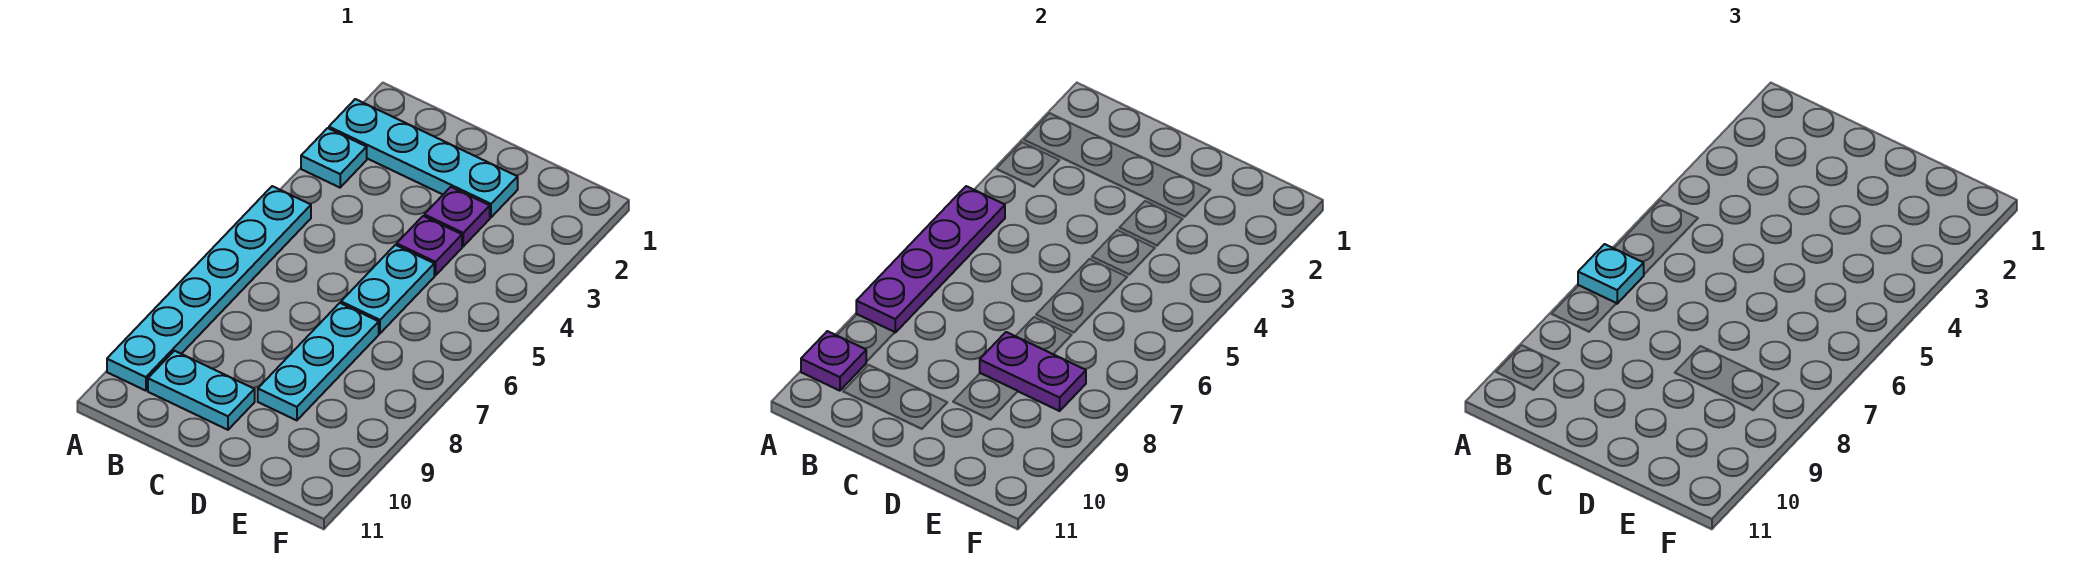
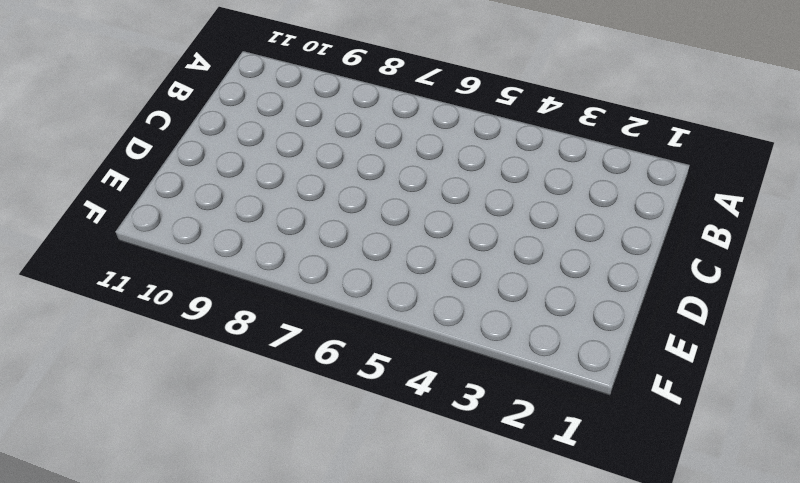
none -> cyan 1x4 plate [329,99,518,217]
none -> cyan 1x1 plate [301,128,367,188]
none -> cyan 1x6 plate [107,186,311,391]

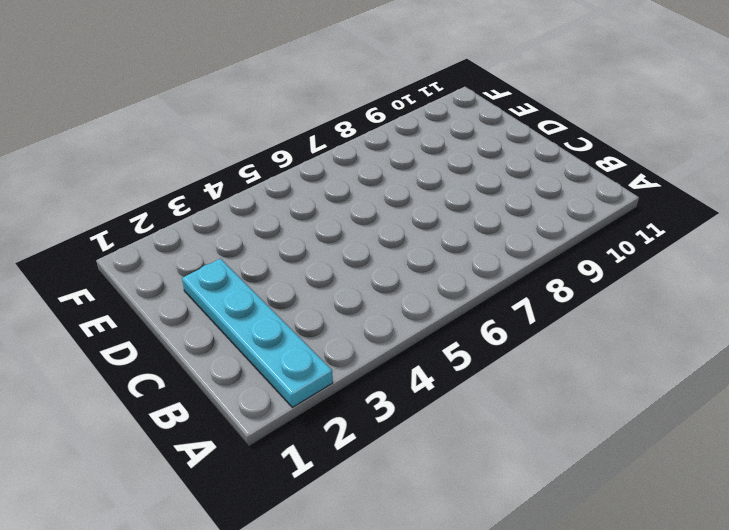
none -> cyan 1x1 plate [301,128,367,188]
none -> cyan 1x6 plate [107,186,311,391]
none -> cyan 1x2 plate [148,351,255,430]

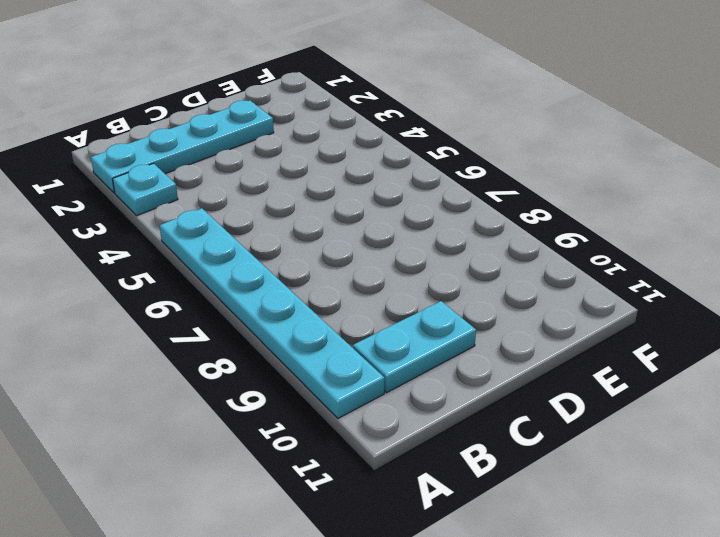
none -> purple 1x1 plate [424,187,490,246]
none -> purple 1x1 plate [397,216,462,275]
none -> cyan 1x2 plate [341,245,434,333]

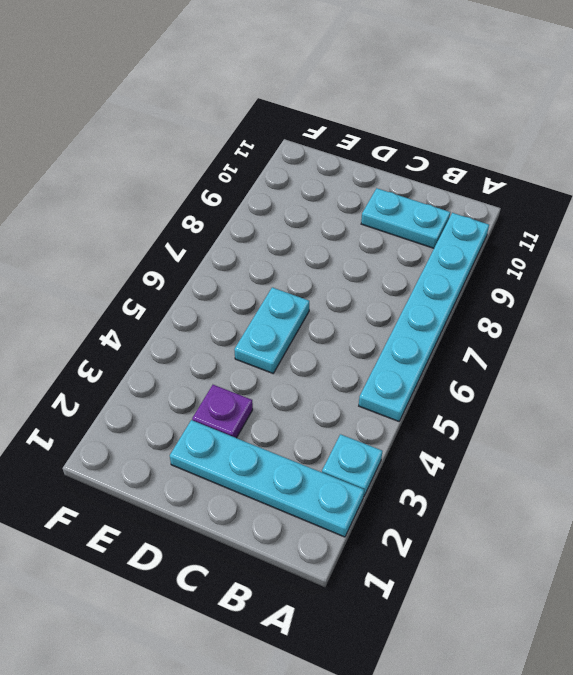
none -> purple 1x1 plate [397,216,462,275]
none -> cyan 1x3 plate [258,303,379,420]
none -> purple 1x4 plate [856,186,1005,332]

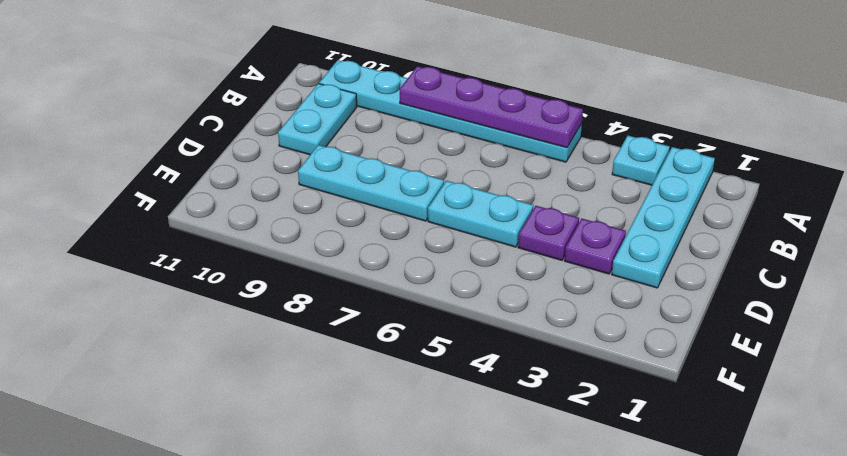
none -> purple 1x1 plate [801,331,866,391]
none -> purple 1x2 plate [980,332,1086,411]
none -> cyan 1x1 plate [1578,244,1644,304]

